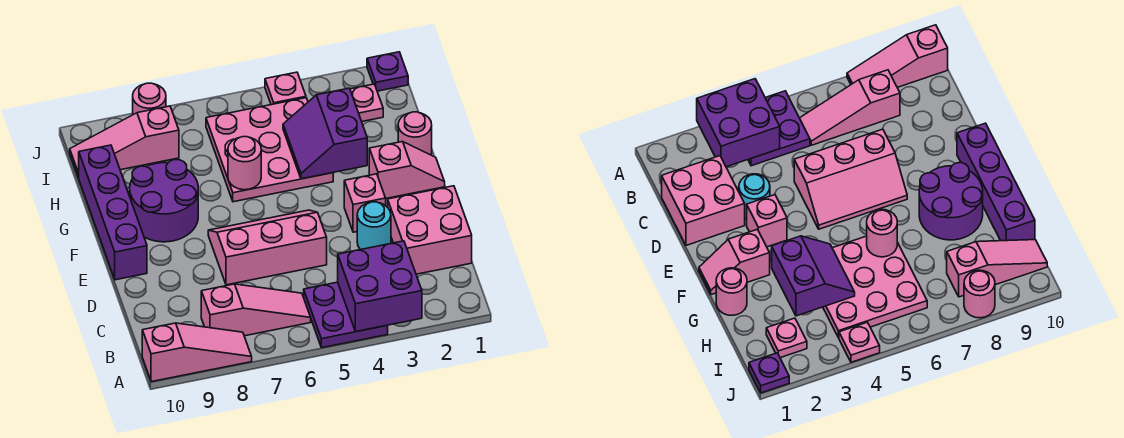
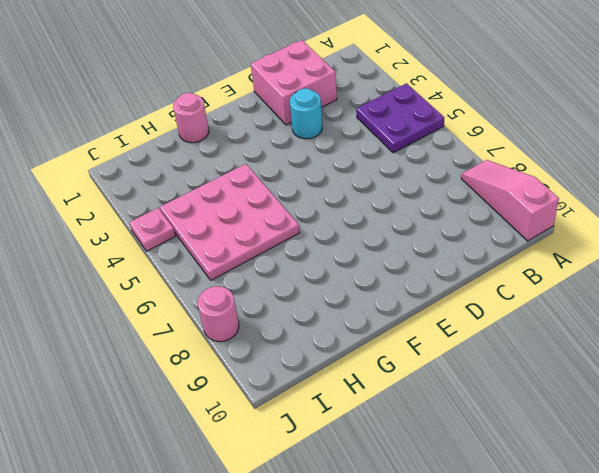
none -> pink 1x3 slope [201,284,311,336]
none -> pink 2x3 slope [208,210,327,285]
none -> pink 1x1 brick [344,174,386,232]

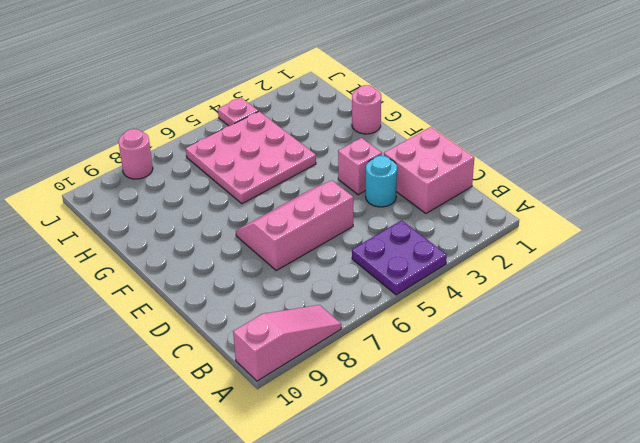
none -> pink 1x3 slope [201,284,311,336]
none -> purple 1x4 brick [79,145,147,280]
none -> pink 1x2 slope [369,142,445,198]

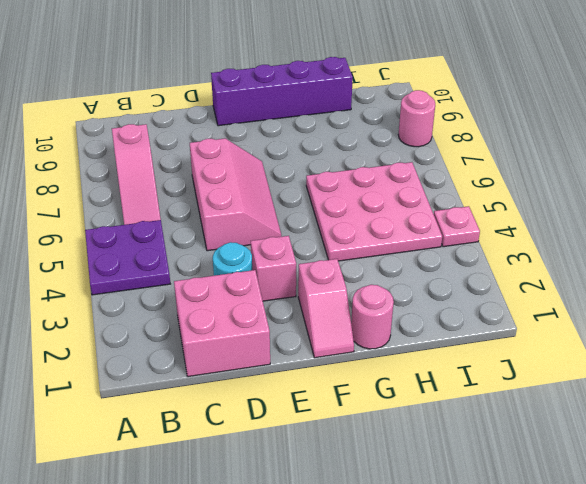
none -> pink 1x3 slope [142,323,252,382]
none -> purple 2x2 round brick [130,160,198,242]
none -> pink 1x1 plate [350,84,383,121]

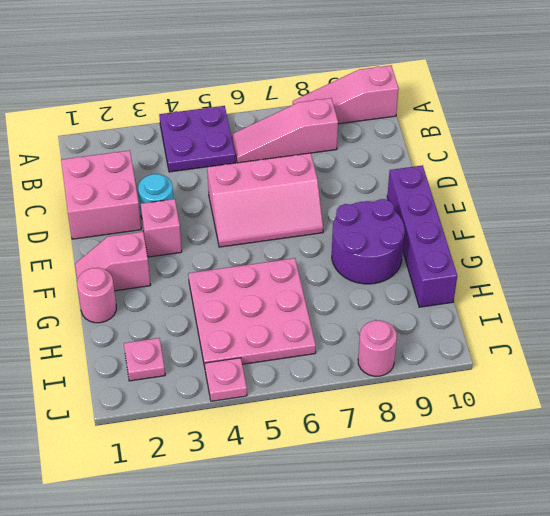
none -> pink 1x3 slope [70,106,179,178]
none -> purple 1x1 plate [367,52,408,91]
none -> purple 2x2 brick [338,241,422,332]

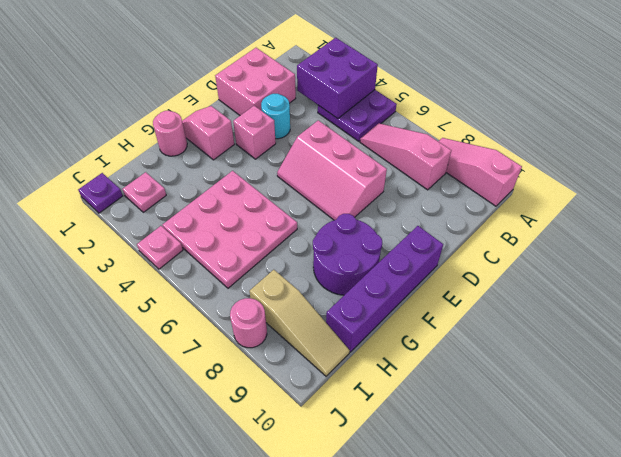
tan 1x3 slope [250,270,350,376] -> pink 1x3 slope [70,106,179,178]
none -> purple 2x2 slope [283,88,367,179]
none -> pink 1x1 round brick [228,137,261,190]

